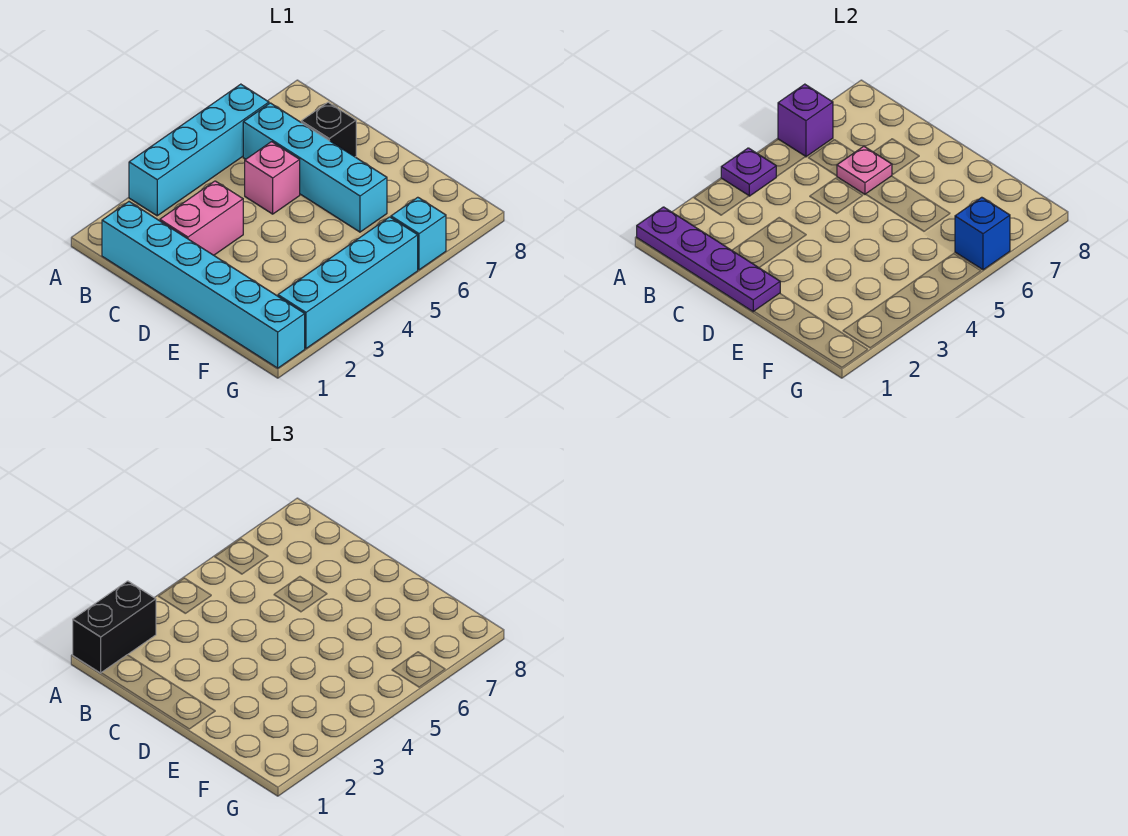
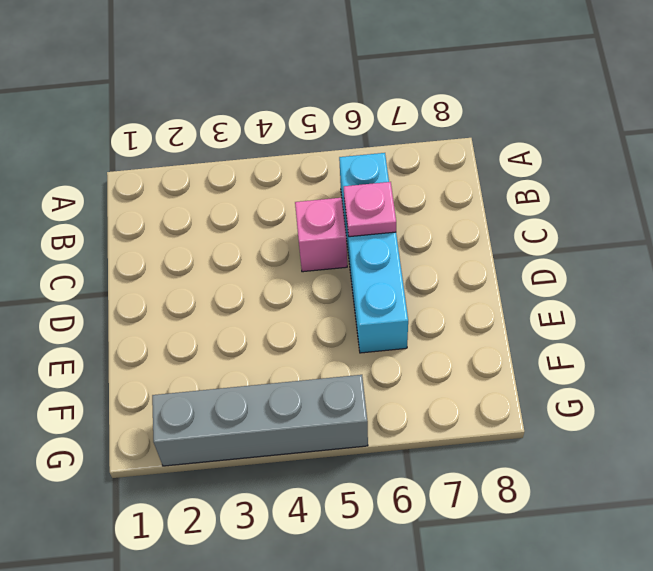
grey 1x4 brick [152,375,368,466] -> cyan 1x4 brick [278,217,418,348]
none -> cyan 1x4 brick [129,84,269,216]
none -> cyan 1x6 brick [102,202,305,368]
none -> pink 1x2 brick [160,181,243,255]

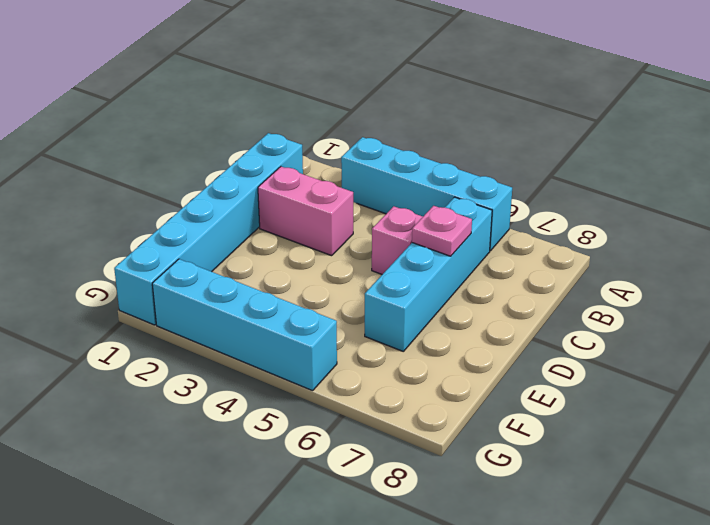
none -> black 1x1 brick [301,102,356,157]
none -> cyan 1x1 brick [391,197,446,270]
none -> purple 1x4 plate [637,207,780,312]

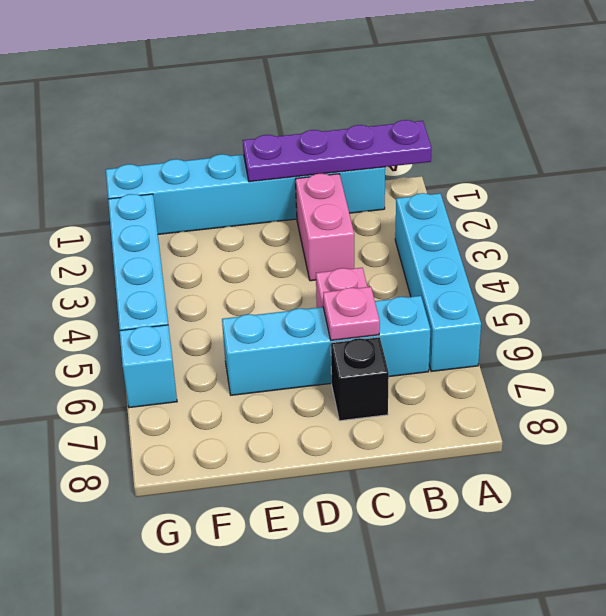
none -> purple 1x1 plate [721,148,776,196]
none -> purple 1x1 brick [778,84,833,157]
none -> blue 1x1 brick [955,197,1010,270]

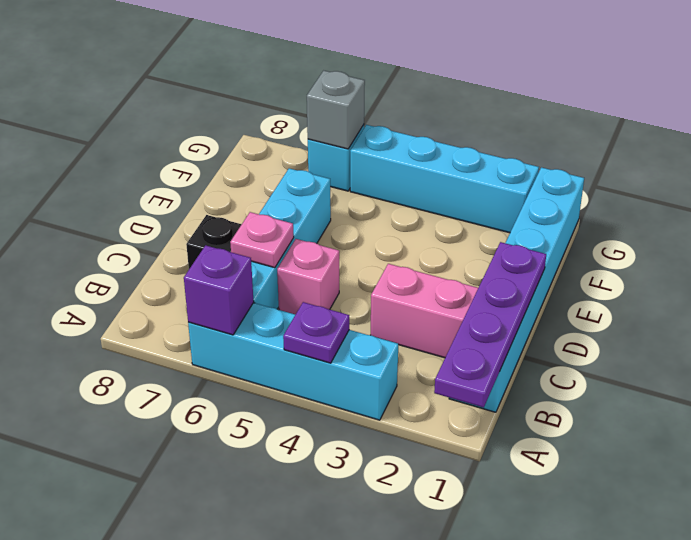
grey 1x1 brick [307,71,365,149] -> blue 1x1 brick [955,197,1010,270]
none -> black 1x2 brick [73,581,156,673]

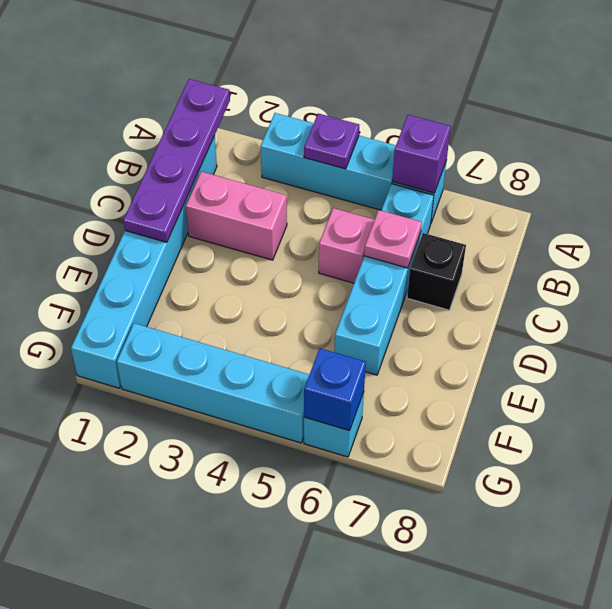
none -> black 1x2 brick [73,581,156,673]

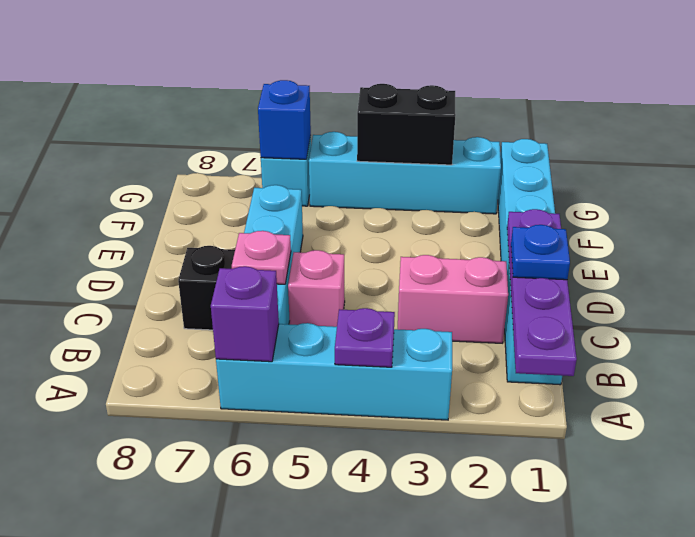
blue 1x1 plate [511,225,570,280] -> none
black 1x2 brick [357,84,456,165] -> black 1x2 brick moved to [73,581,156,673]

